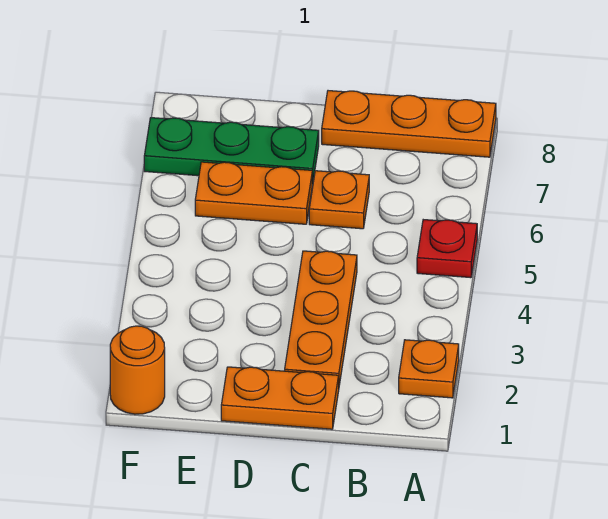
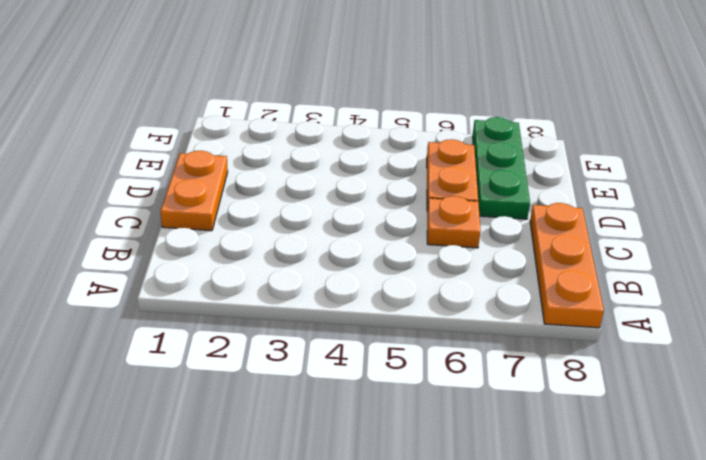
none -> orange 1x1 plate [399,340,459,398]
none -> red 1x1 plate [417,220,477,278]

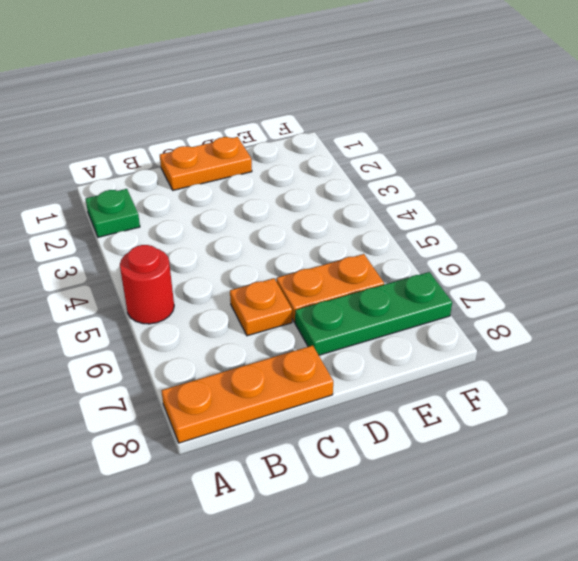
green 1x1 plate [86,189,140,237] -> orange 1x1 plate [399,340,459,398]
red 1x1 round brick [120,245,174,324] -> red 1x1 plate [417,220,477,278]
none -> orange 1x3 plate [285,251,357,385]
none -> orange 1x1 round brick [110,326,165,414]

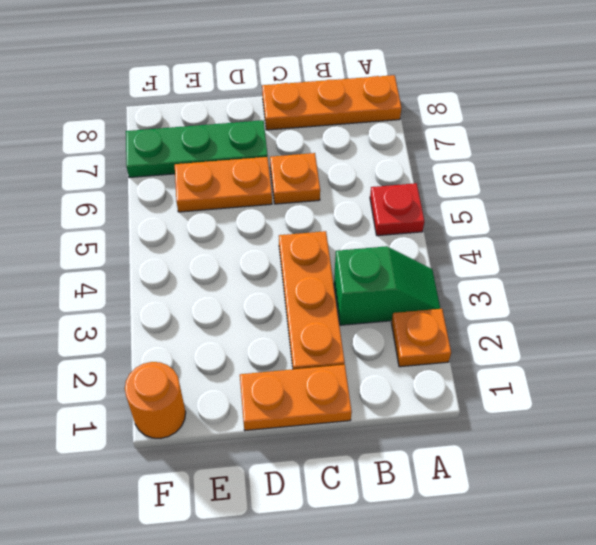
green 1x2 slope [334,246,440,325] -> none

